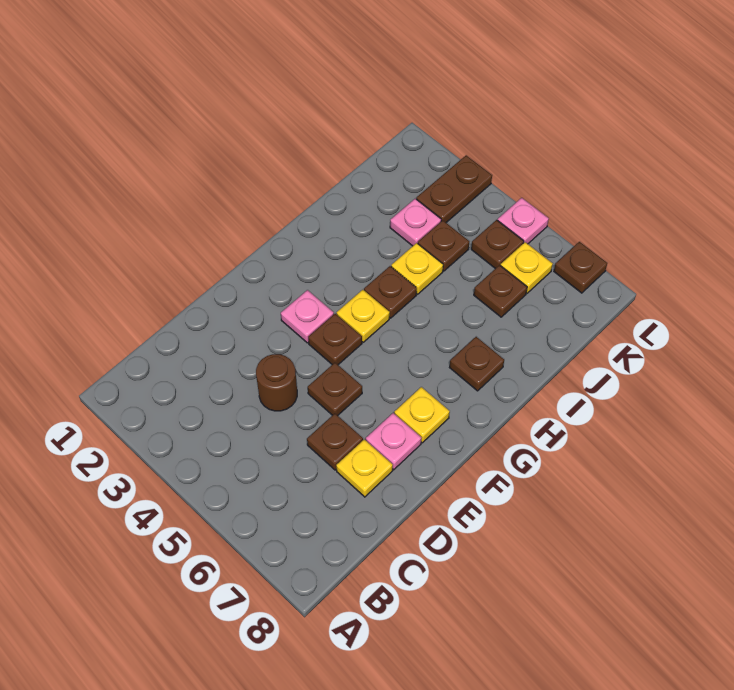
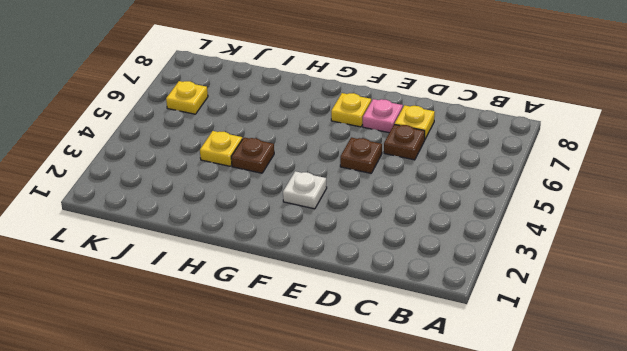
white 1x1 plate [283,171,327,209] -> pink 1x1 plate [281,290,334,343]
none -> brown 1x1 round brick [256,354,297,411]
none -> brown 1x1 plate [308,314,362,365]
none -> yellow 1x1 plate [336,290,390,342]

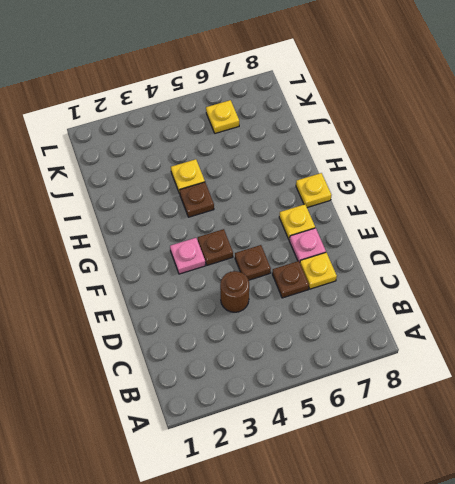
yellow 1x1 plate [296,173,331,208] -> yellow 1x1 plate moved to [336,290,390,342]
none -> brown 1x1 plate [450,337,504,391]
none -> pink 1x1 plate [390,199,441,246]
none -> brown 1x1 plate [418,220,469,271]

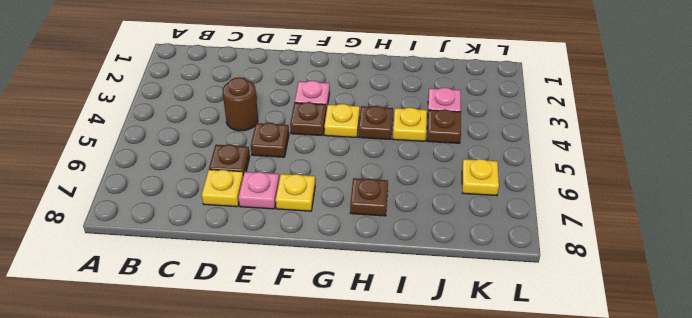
none -> brown 1x1 plate [474,265,527,317]
none -> brown 1x2 plate [416,155,492,223]
none -> brown 1x1 plate [471,220,524,269]

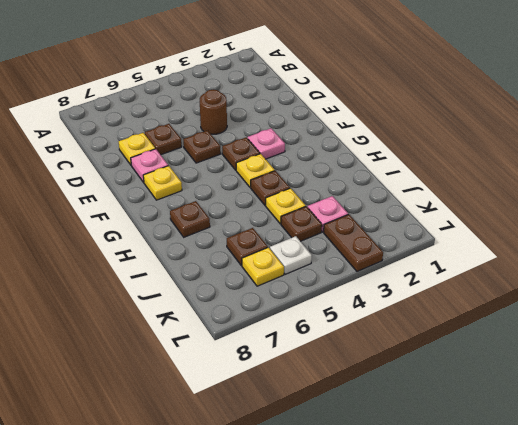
white 1x1 plate [270,236,312,274] -> brown 1x1 plate [471,220,524,269]
none -> pink 1x1 plate [498,198,549,244]
none -> brown 1x1 plate [554,242,607,293]

